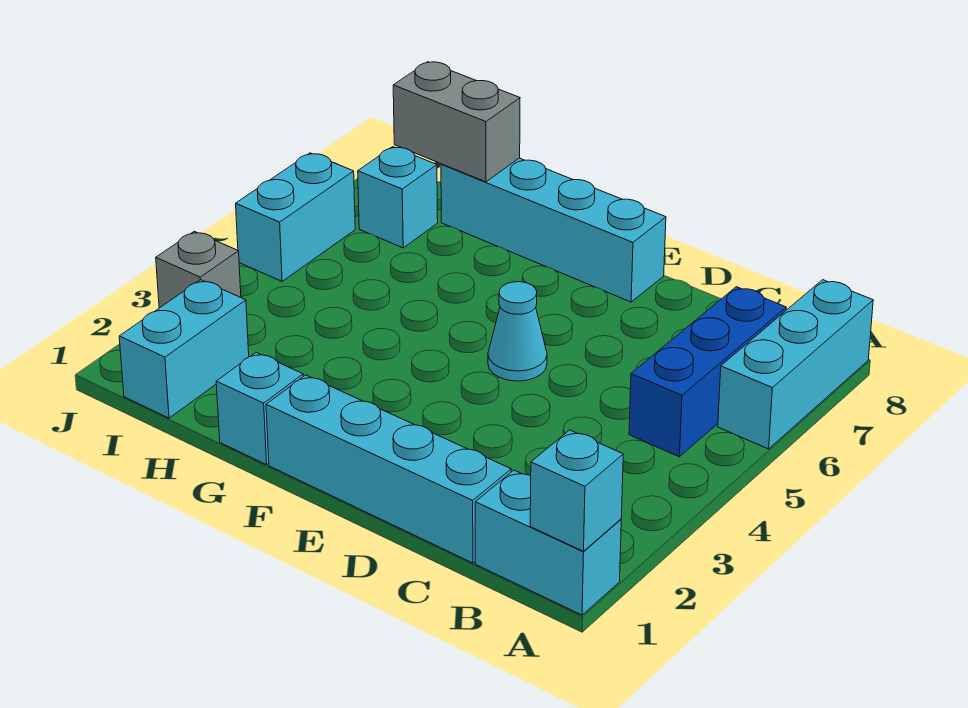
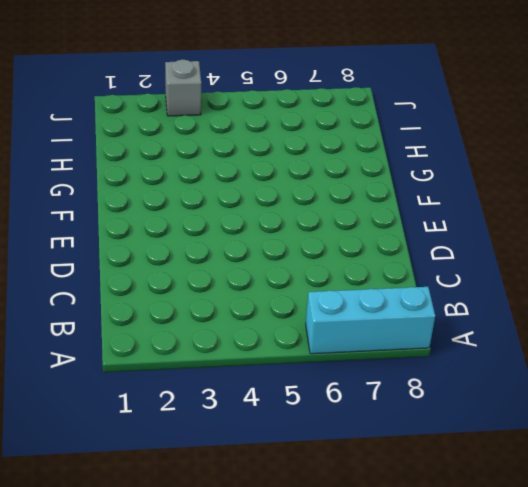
none -> cyan 1x2 brick [475,470,621,615]
none -> blue 1x3 brick [629,287,786,457]
none -> cyan 1x4 brick [266,375,511,563]

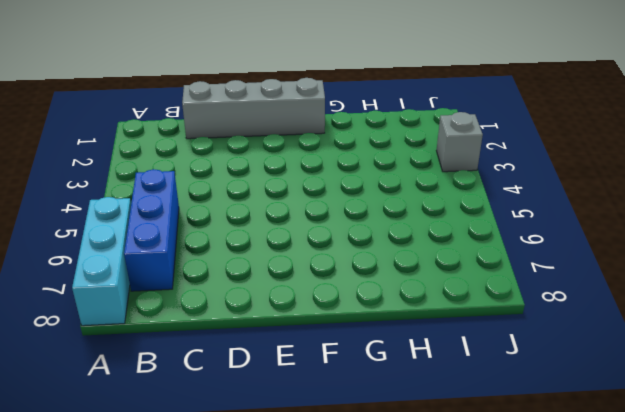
grey 1x4 brick [182,78,325,139] -> cyan 1x4 brick [266,375,511,563]
none -> cyan 1x2 brick [475,470,621,615]
none -> cyan 1x1 cone [488,282,547,381]
none -> cyan 1x4 brick [441,158,666,302]

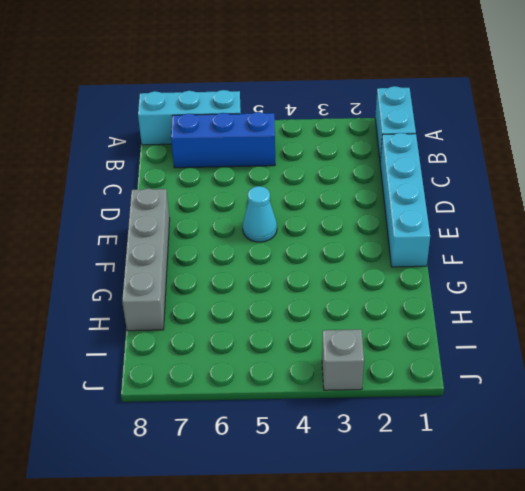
grey 1x4 brick [122,189,170,331] -> cyan 1x4 brick [441,158,666,302]
none -> cyan 1x1 brick [216,352,303,465]
none -> cyan 1x2 brick [119,280,249,418]
none -> cyan 1x1 brick [358,147,438,248]

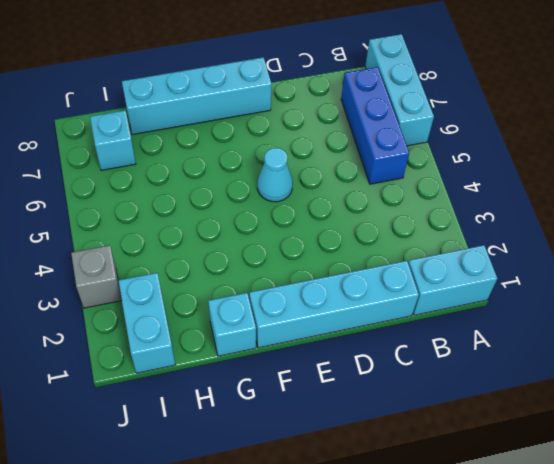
none -> cyan 1x2 brick [236,153,355,281]
none -> cyan 1x1 brick [530,430,623,551]
none -> grey 1x2 brick [393,62,520,182]

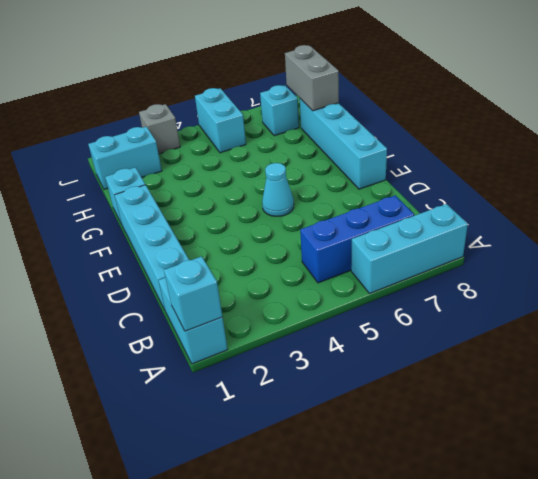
cyan 1x2 brick [195,88,246,153] -> cyan 1x2 brick turned to [236,153,355,281]

